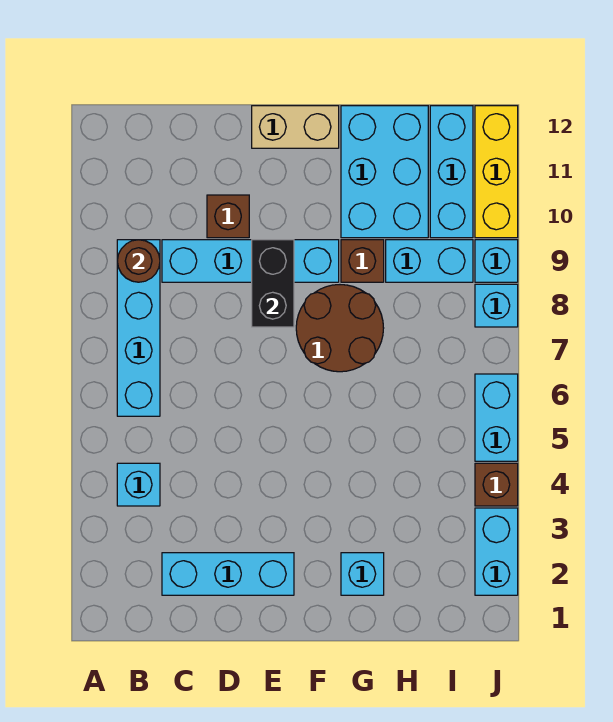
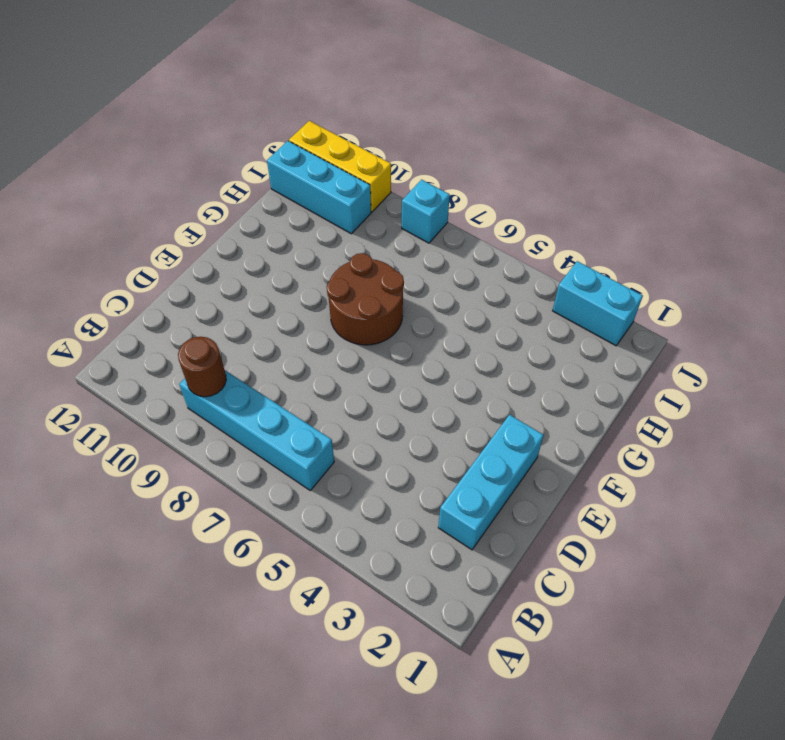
none -> cyan 1x1 brick [117,463,160,506]
none -> cyan 1x4 brick [162,240,339,282]
none -> brown 1x1 brick [207,195,249,238]

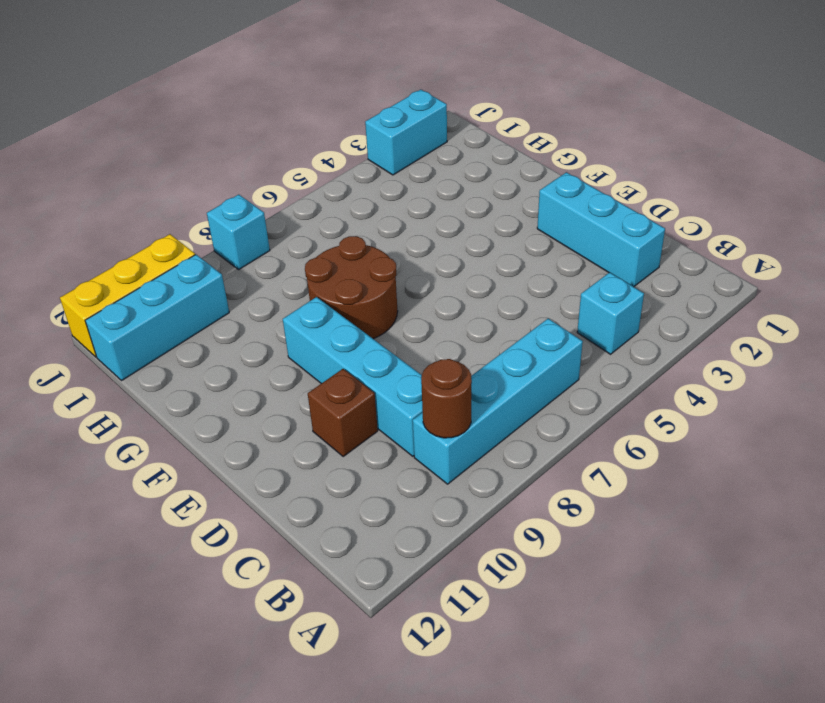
none -> tan 1x2 brick [252,106,339,148]
none -> cyan 1x1 brick [341,553,384,595]
none -> brown 1x1 brick [341,240,384,282]

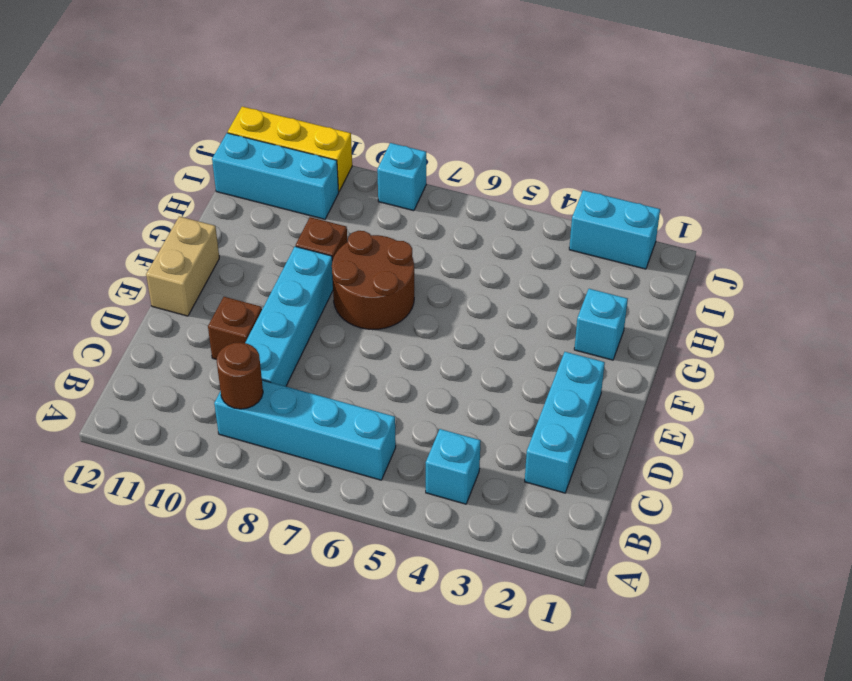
none -> cyan 2x3 brick [341,106,428,238]
none -> cyan 1x2 brick [386,240,473,282]
none -> brown 1x1 brick [475,463,518,506]

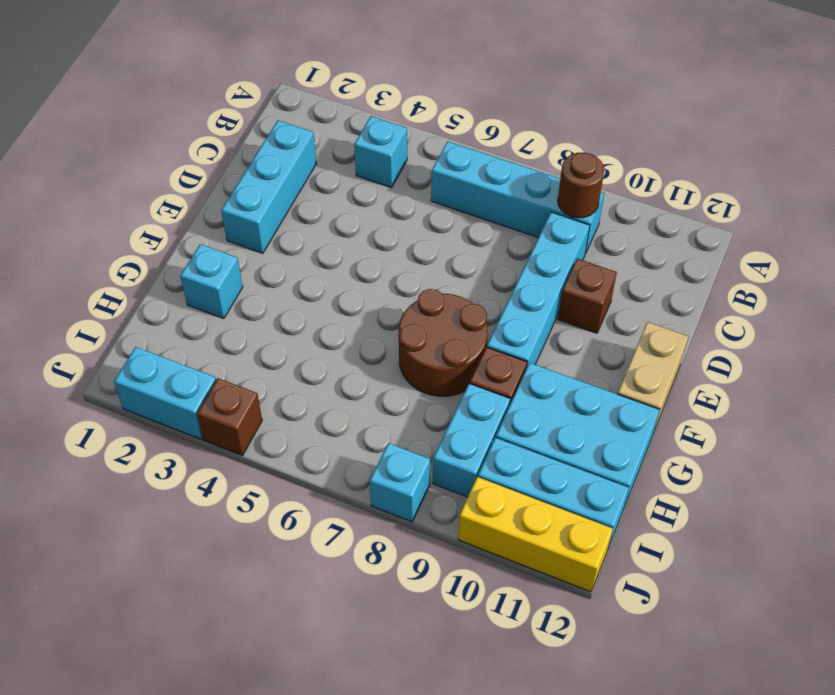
none -> cyan 1x2 brick [475,374,518,461]
none -> cyan 1x1 brick [475,240,518,282]
none -> black 1x2 brick [252,240,294,327]

